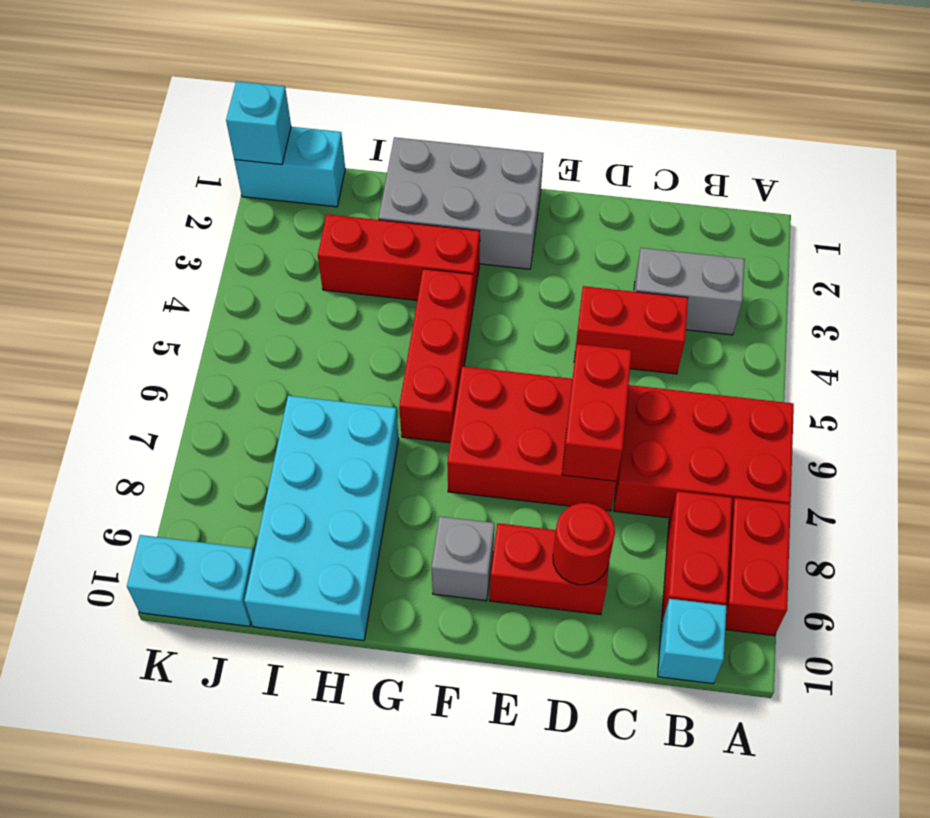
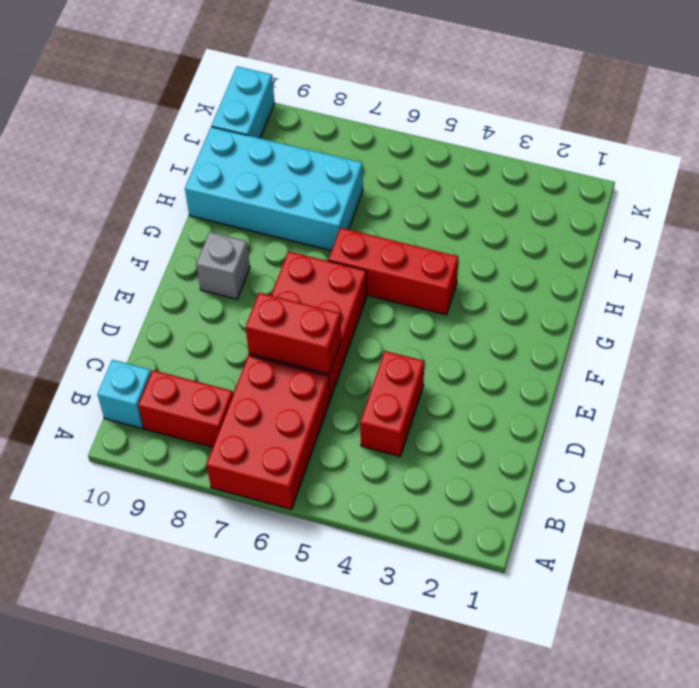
none -> red 1x2 brick [725,498,791,636]
none -> grey 1x2 brick [634,248,745,335]
none -> red 1x2 brick [490,523,609,615]

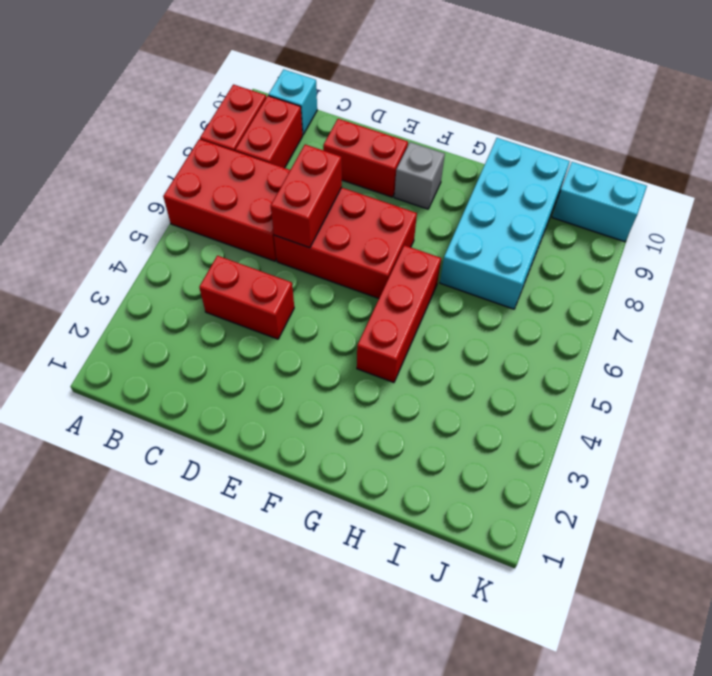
none -> grey 1x2 brick [634,248,745,335]
none -> grey 2x3 brick [379,137,543,269]
none -> red 1x3 brick [318,214,480,305]

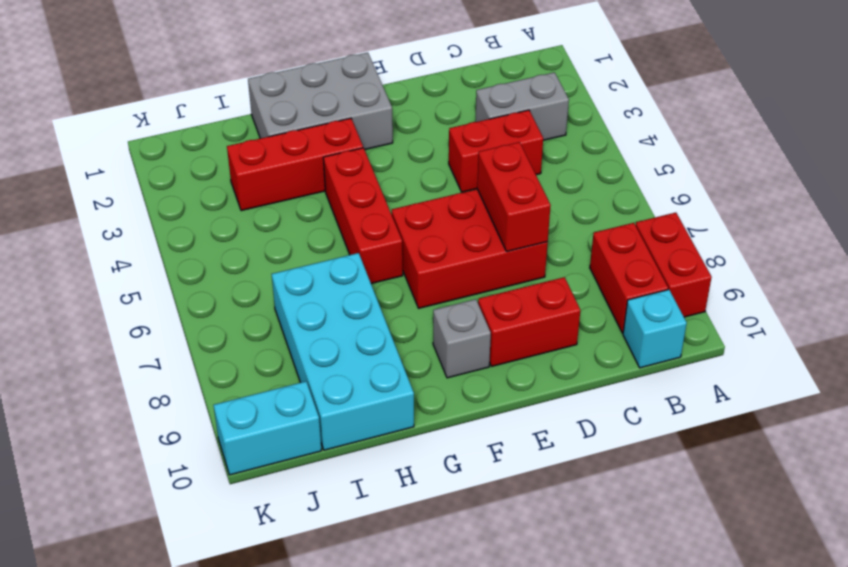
none -> red 2x3 brick [614,385,794,518]
none -> cyan 1x2 brick [234,127,345,207]
none -> red 1x1 round brick [553,503,615,585]

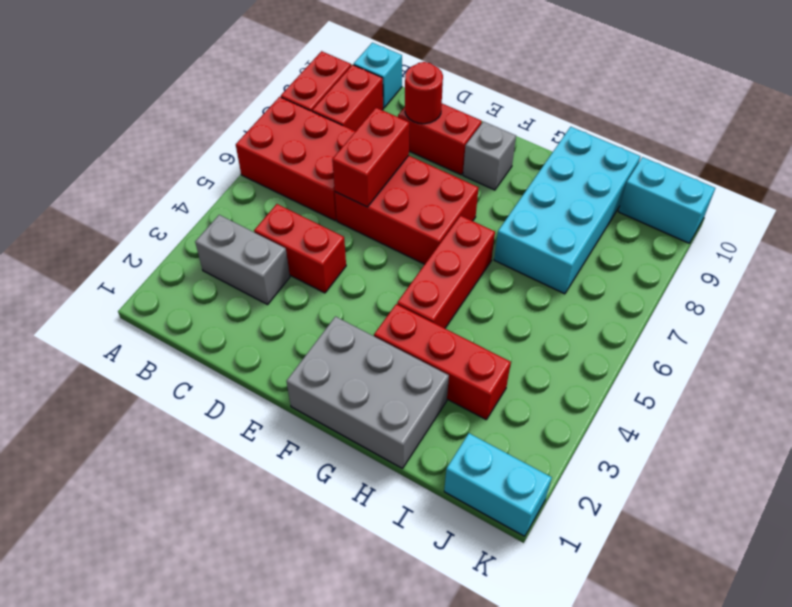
none -> cyan 1x1 brick [226,81,291,165]

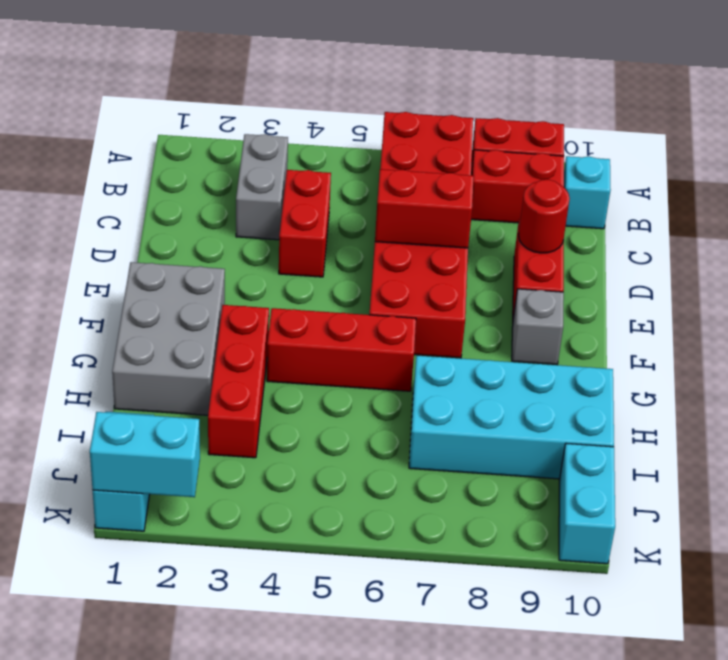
cyan 1x2 brick [90,412,200,497] -> cyan 1x1 brick [226,81,291,165]

